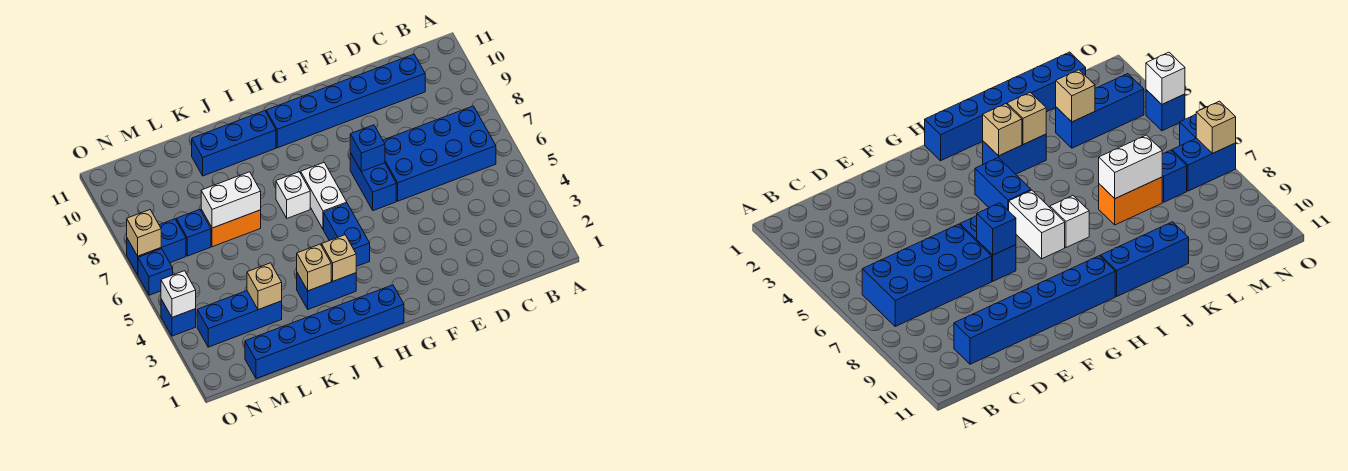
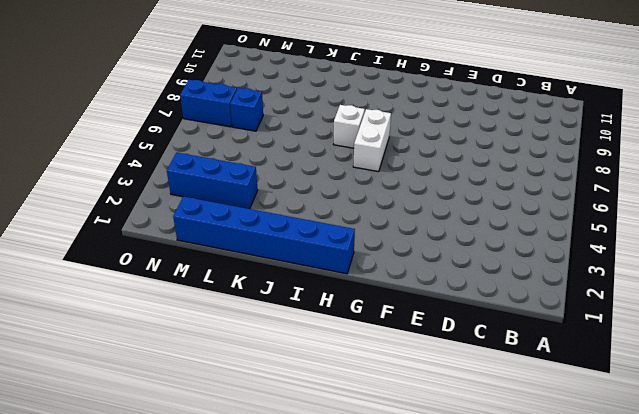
none -> blue 2x4 brick [383,106,496,201]
none -> blue 1x6 brick [266,54,425,148]
none -> blue 1x2 brick [350,153,396,211]

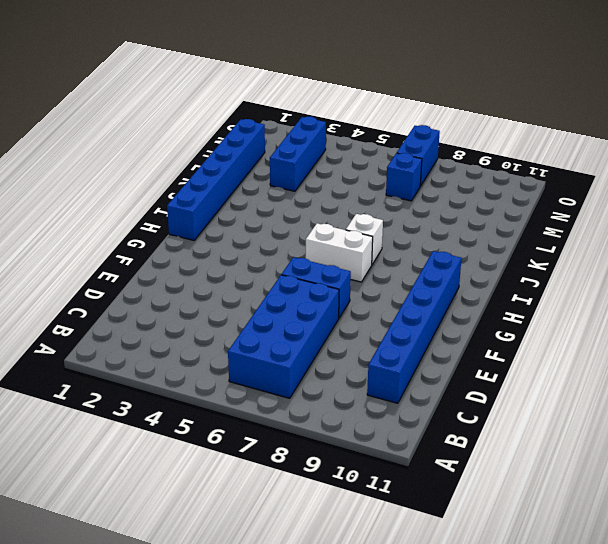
none -> blue 1x2 brick [324,203,370,266]
none -> blue 1x2 brick [297,273,356,309]
none -> blue 1x3 brick [192,111,276,176]

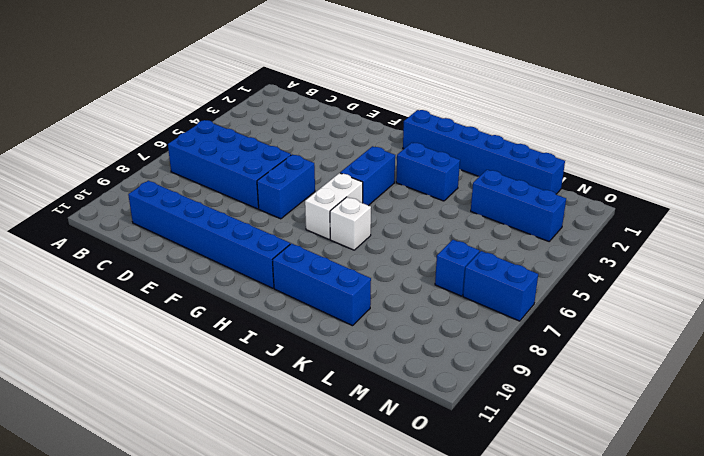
none -> orange 1x2 brick [201,210,261,247]
none -> blue 1x1 brick [161,299,196,336]
none -> blue 1x1 brick [138,249,173,295]

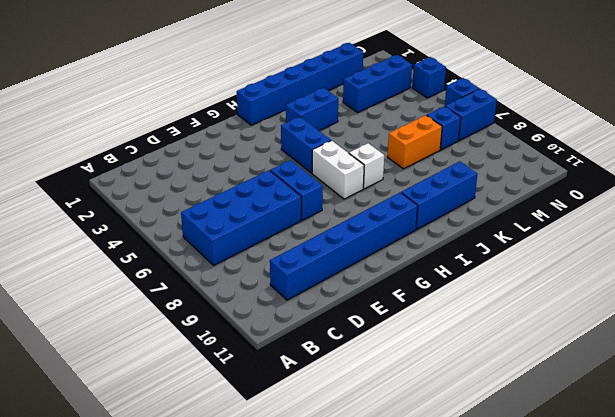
none -> blue 1x1 brick [350,125,385,171]
none -> tan 1x1 brick [322,235,356,281]
none -> tan 1x1 brick [297,244,331,291]

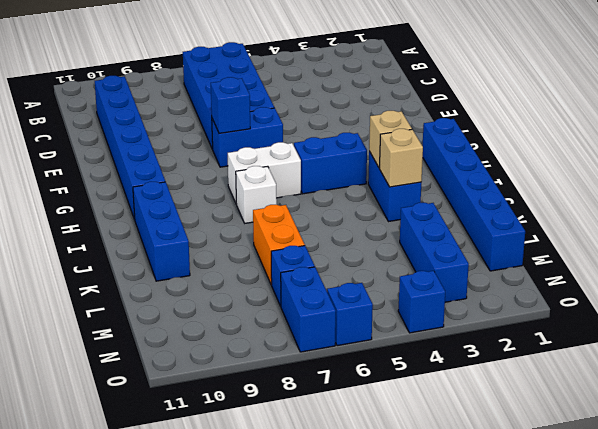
none -> white 1x2 brick [201,172,261,228]
none -> tan 1x1 brick [247,263,282,310]
none -> white 1x1 brick [161,271,196,317]

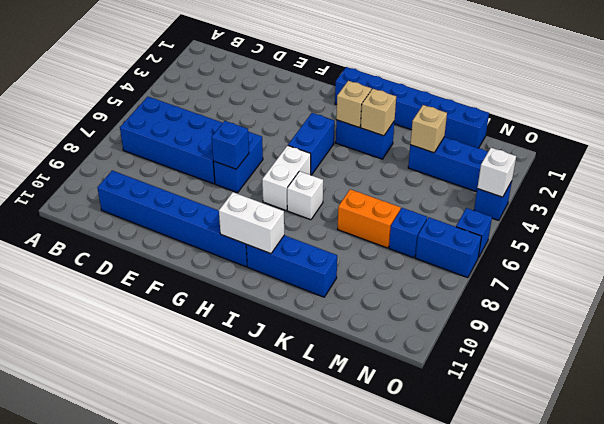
white 1x2 brick [219,192,284,254] -> white 1x2 brick moved to [201,172,261,228]
none -> tan 1x1 brick [127,210,161,256]

